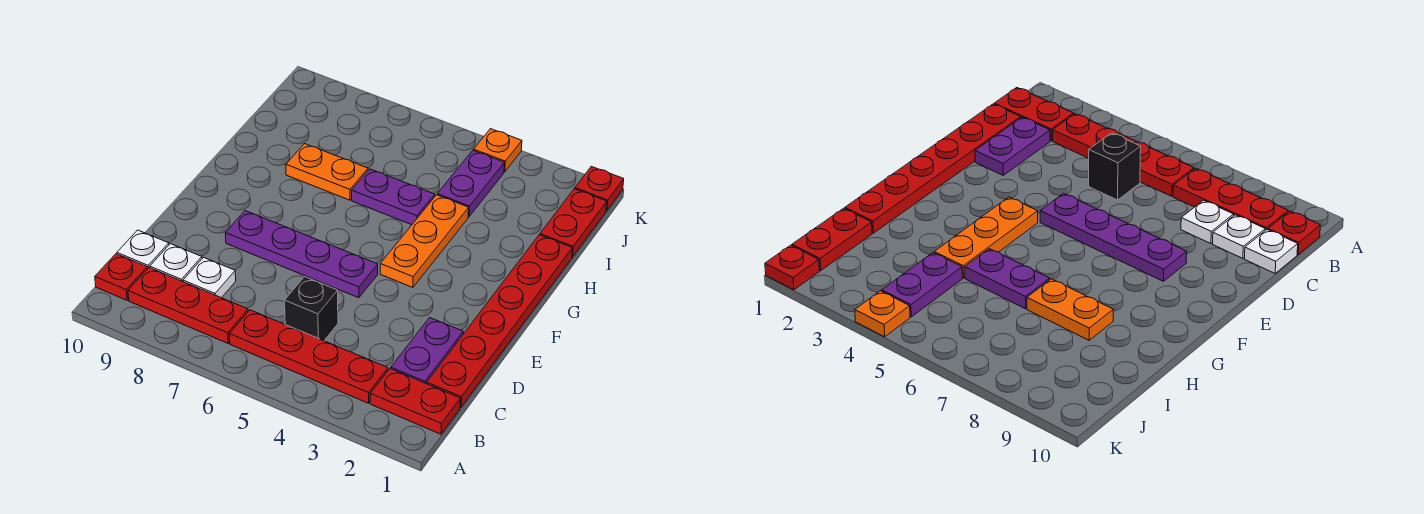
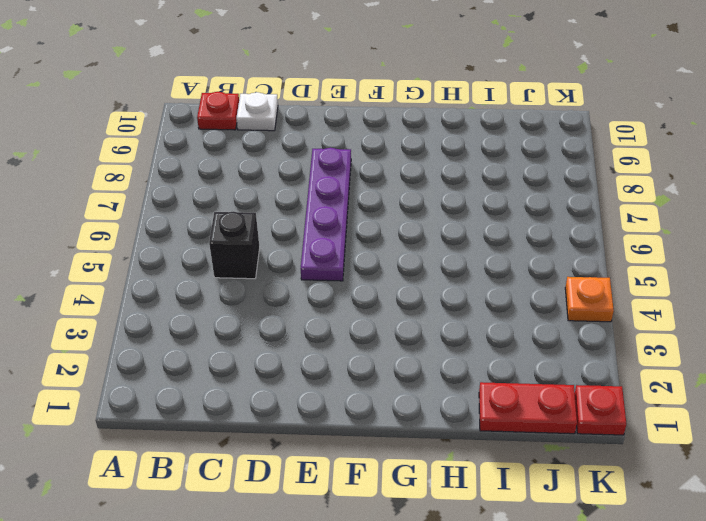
none -> red 1x2 plate [370,369,460,434]
none -> red 1x4 plate [230,310,388,403]
none -> red 1x3 plate [128,268,248,343]

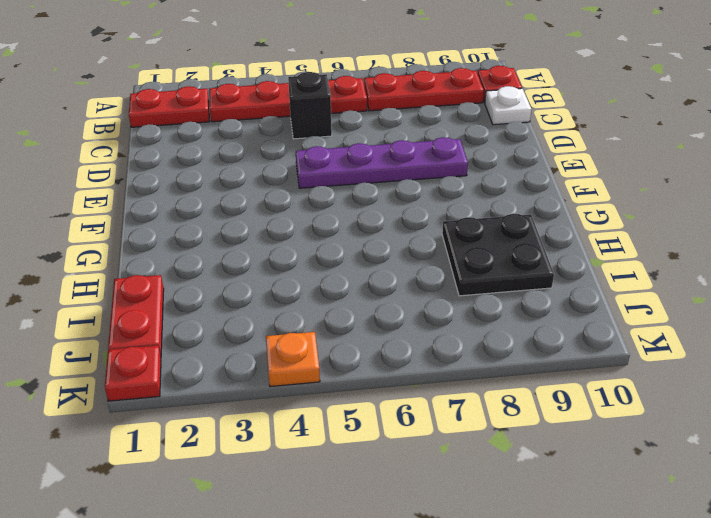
black 2x2 plate [442,214,554,296] -> orange 1x2 plate [286,144,368,200]
none -> red 1x6 plate [427,235,572,407]
none -> purple 1x2 plate [391,318,463,384]
none -> white 1x1 plate [183,257,236,298]

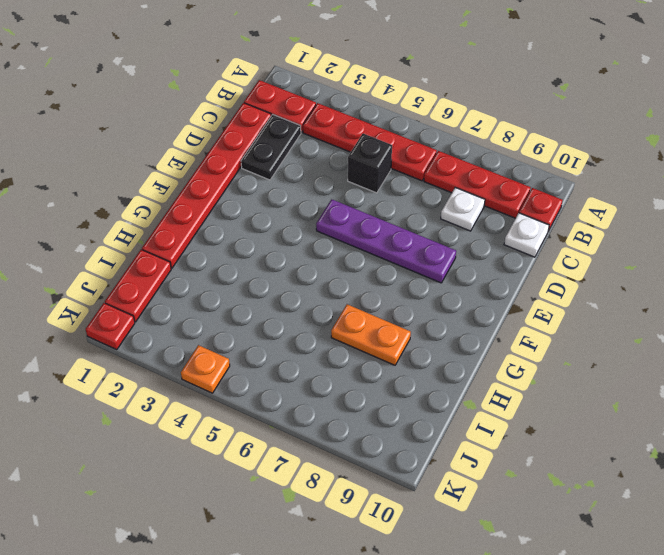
black 1x2 plate [241,115,301,180] -> purple 1x2 plate [391,318,463,384]
none -> white 1x1 plate [150,244,202,281]
none -> orange 1x3 plate [380,195,469,287]
none -> purple 1x2 plate [352,169,435,225]

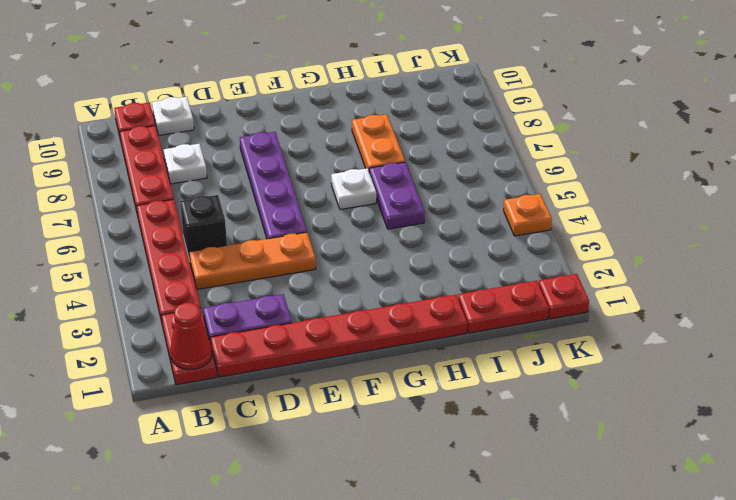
red 1x1 cone [170,303,212,370] -> none
orange 1x3 plate [189,232,316,289] -> orange 1x3 plate moved to [380,195,469,287]
white 1x1 plate [331,168,376,210] -> white 1x1 plate moved to [150,244,202,281]
none -> purple 1x2 plate [437,150,504,217]

